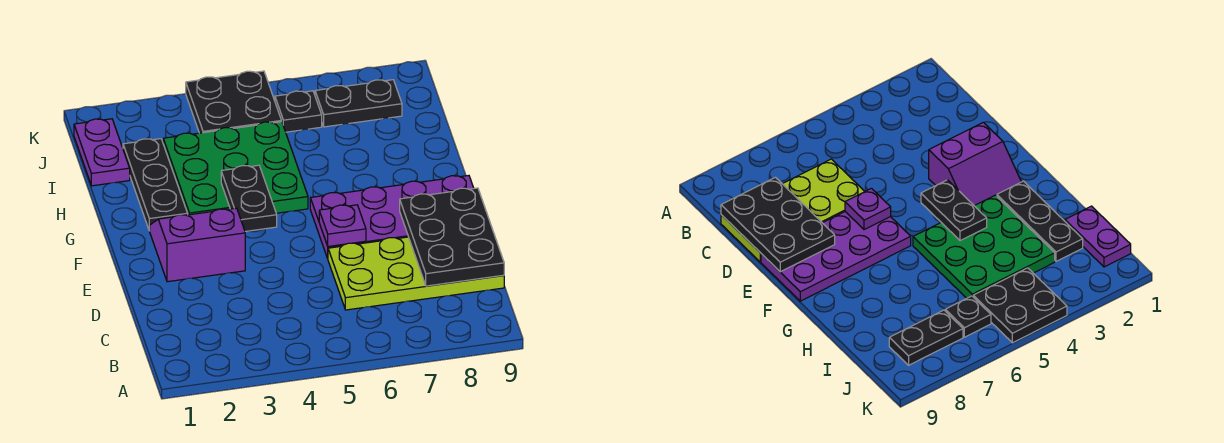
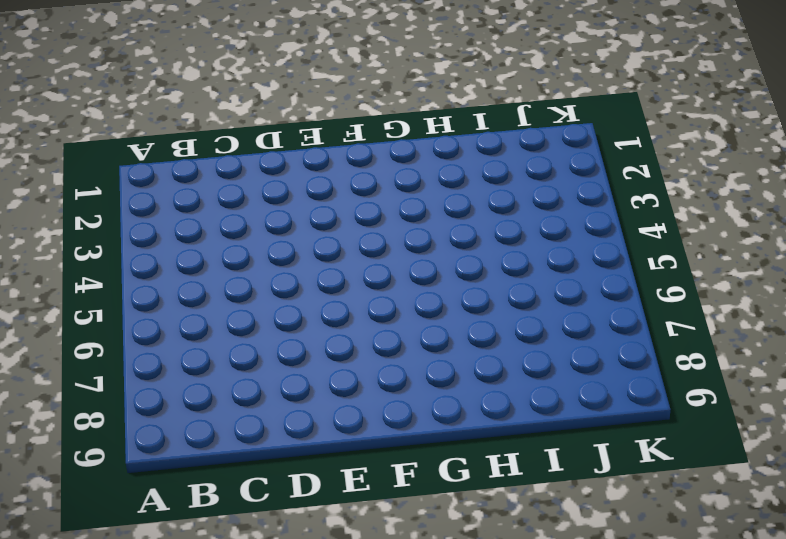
none -> lime 2x4 plate [328,237,504,310]
none -> purple 2x2 slope [150,208,245,282]
none -> purple 2x4 plate [310,176,474,258]

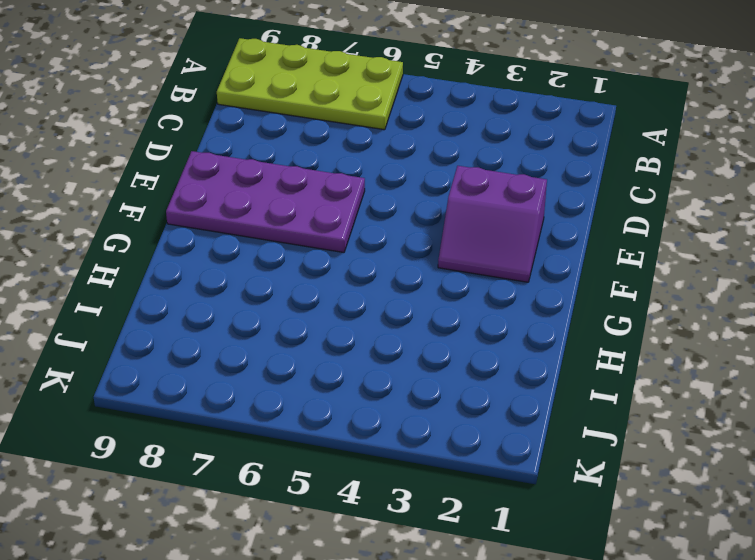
lime 2x4 plate [217,38,403,130] -> lime 2x4 plate moved to [328,237,504,310]
none -> black 1x3 plate [123,139,188,231]
none -> green 3x3 plate [163,122,308,215]
none -> purple 1x2 plate [74,119,130,186]

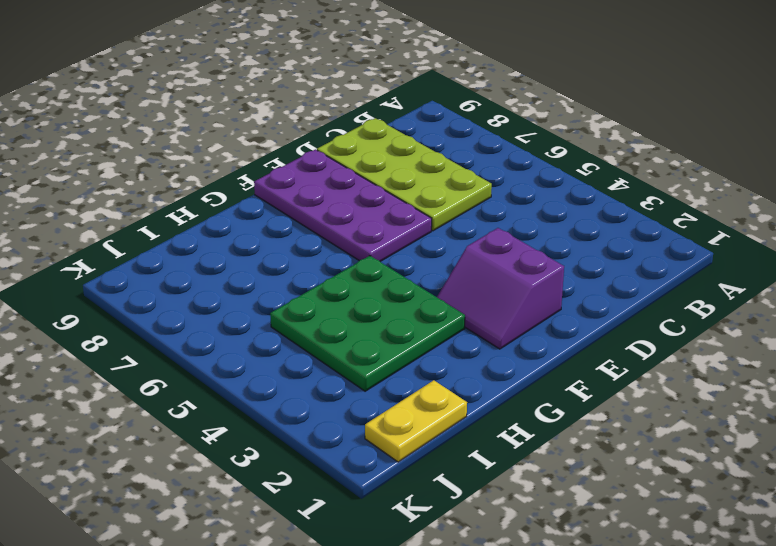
yellow 1x2 plate [365,380,467,462] -> purple 1x2 plate [74,119,130,186]
none -> black 1x3 plate [123,139,188,231]
none -> black 2x2 plate [186,71,281,133]
none -> black 1x1 plate [275,91,322,132]

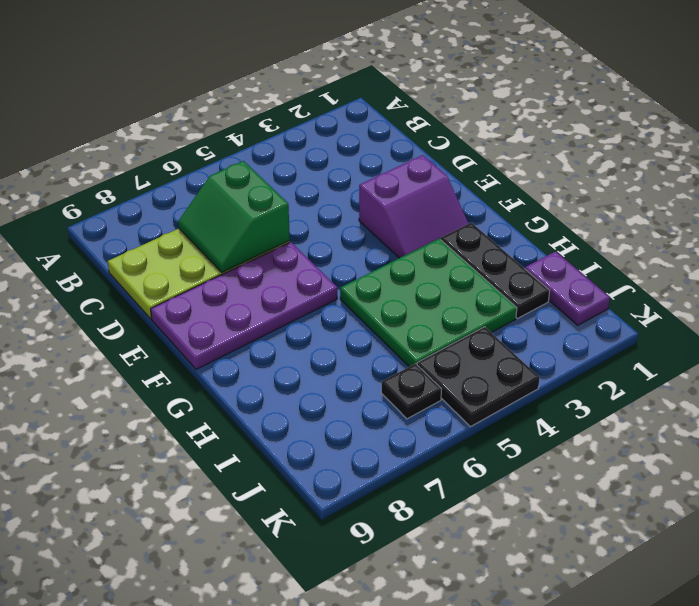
green 2x2 slope [178,161,290,273] -> none
none -> black 1x2 plate [315,80,402,127]
none -> black 2x3 plate [400,188,504,286]
none -> purple 1x1 plate [319,205,366,247]

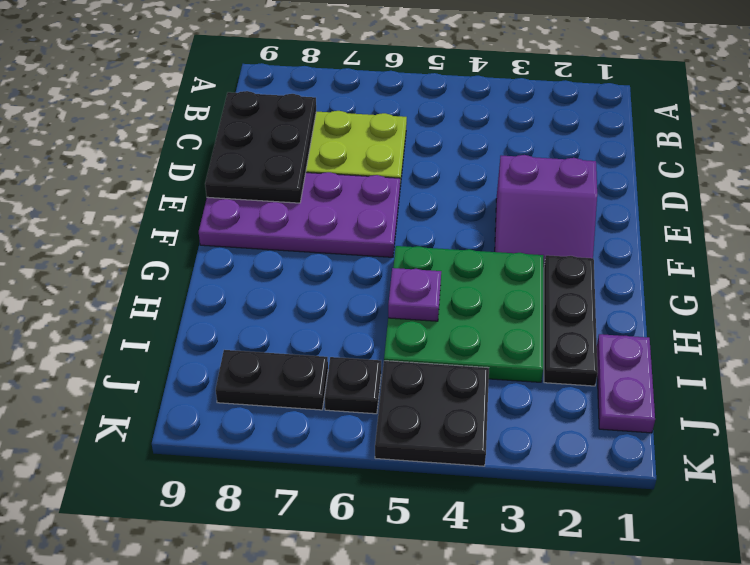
purple 1x1 plate [388,268,441,321] -> purple 1x1 plate moved to [319,205,366,247]
none -> black 1x2 plate [221,165,277,231]

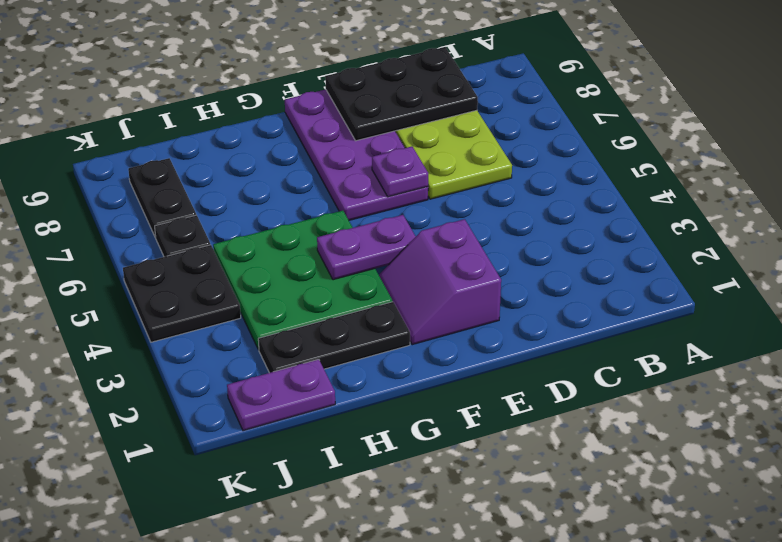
purple 1x2 plate [317,215,416,280] -> black 1x2 plate [221,165,277,231]

